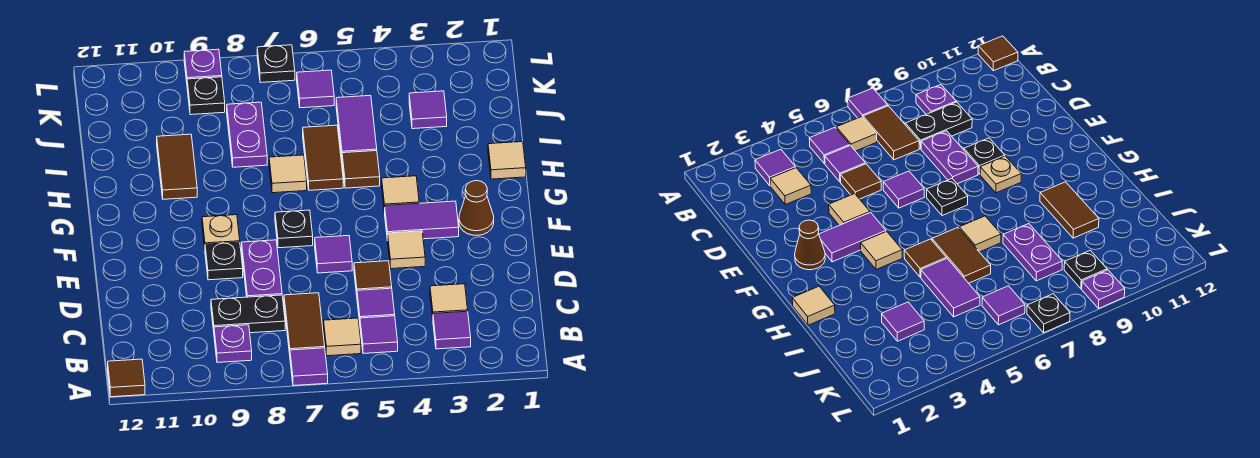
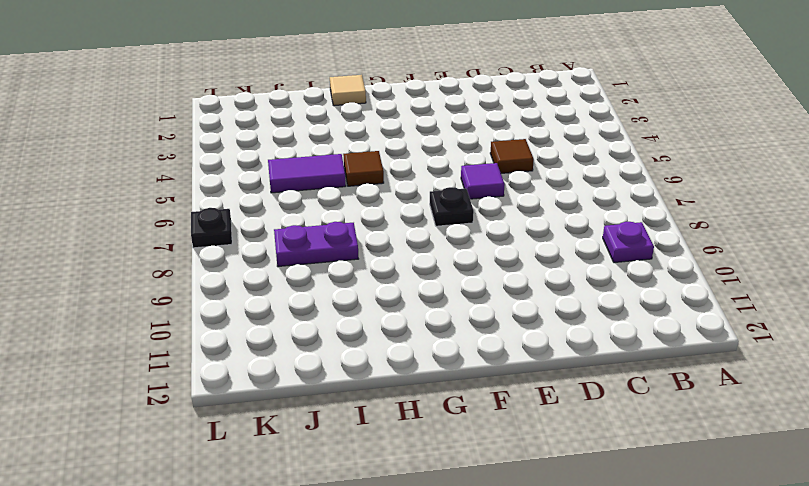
none -> purple 1x1 tile [290,348,328,386]
none -> brown 1x1 tile [108,359,145,397]
none -> purple 1x1 tile [433,311,471,349]
none -> purple 1x1 tile [360,316,398,354]

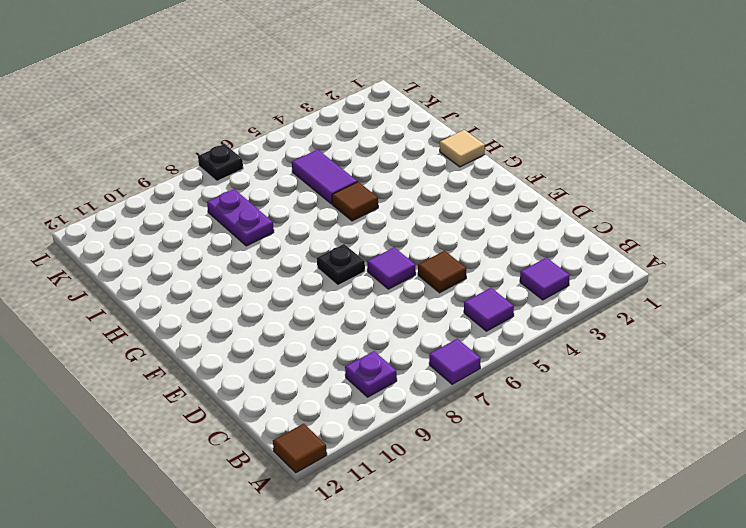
none -> tan 1x1 tile [324,318,361,356]
none -> brown 1x2 tile [284,293,325,354]
none -> tan 1x1 tile [430,284,468,318]
none -> purple 1x1 tile [357,288,395,322]

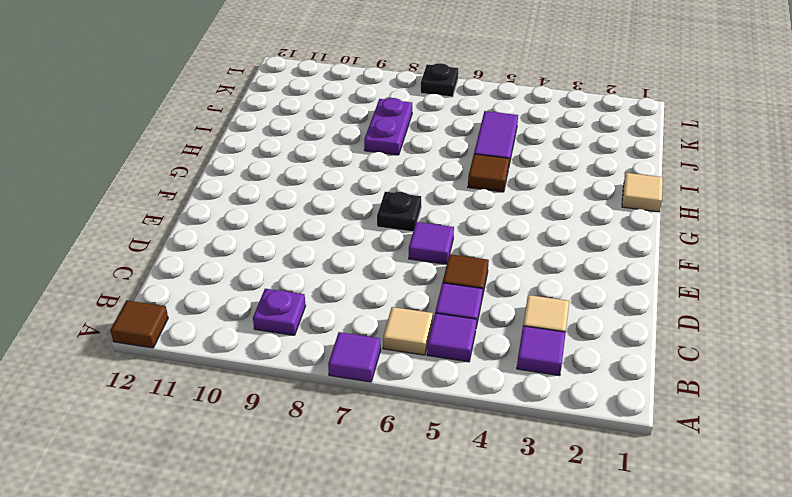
none -> brown 1x2 tile [284,293,325,354]
none -> black 1x2 plate [211,295,285,333]
none -> purple 1x2 plate [242,240,282,297]
none -> tan 1x1 tile [388,231,425,269]

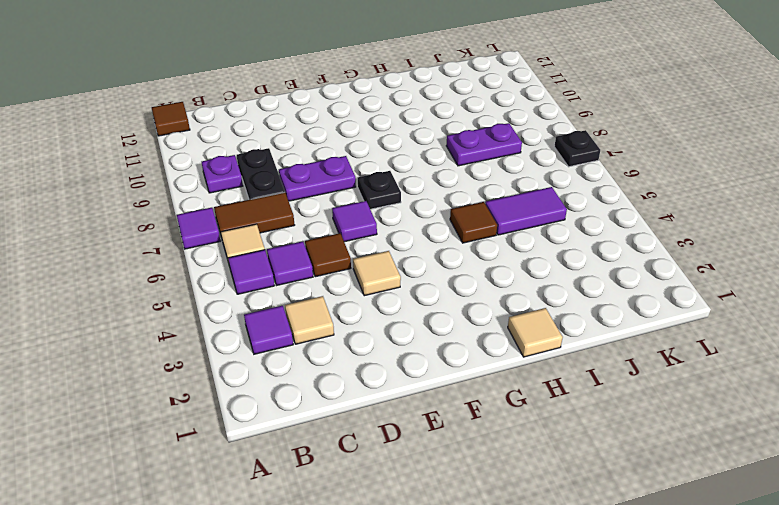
none -> black 1x1 plate [205,242,243,280]
none -> brown 1x1 cone [459,181,494,235]
none -> purple 1x2 tile [385,201,459,241]
none -> tan 1x1 plate [202,215,240,248]

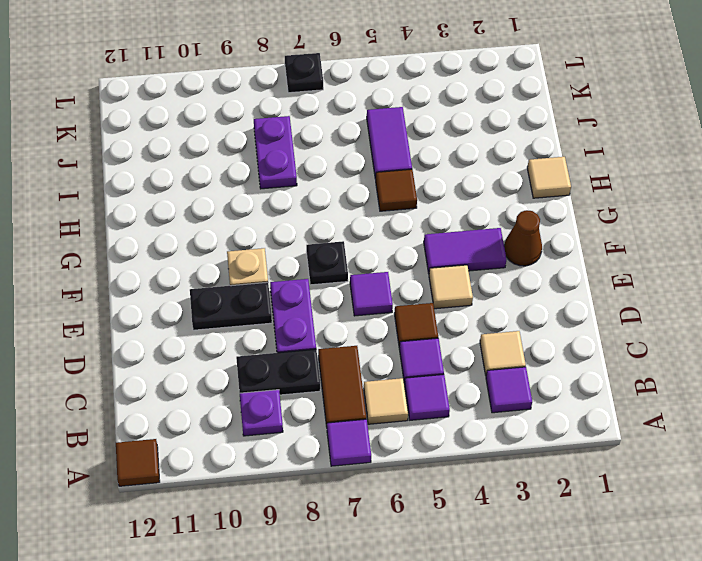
black 1x2 plate [190,282,272,330] -> black 1x1 plate [205,242,243,280]
none -> tan 1x1 tile [382,176,419,213]
none -> brown 1x2 tile [303,125,343,190]
none -> tan 1x1 tile [269,155,307,193]
none -> brown 1x2 tile [157,134,197,199]

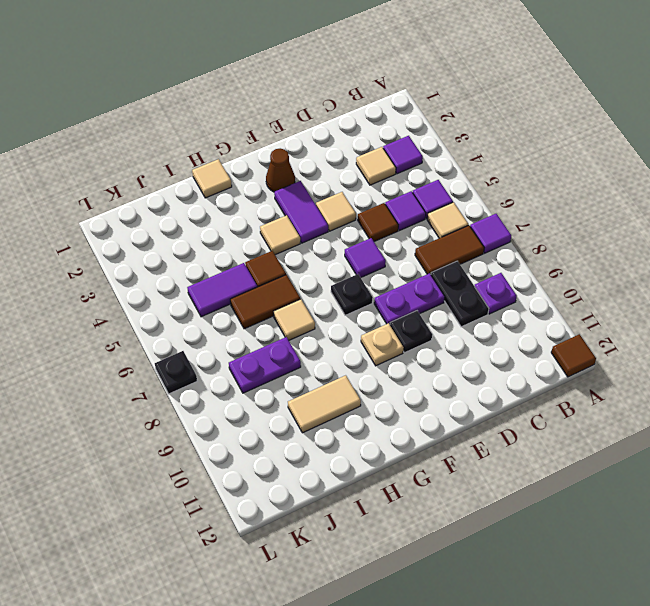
tan 1x2 tile [288,375,361,433] -> brown 1x2 tile [157,134,197,199]
none -> purple 1x1 tile [409,91,447,129]
none -> purple 1x1 tile [297,70,334,108]
none -> black 1x1 plate [187,77,225,115]
none -> purple 1x1 plate [184,49,222,81]

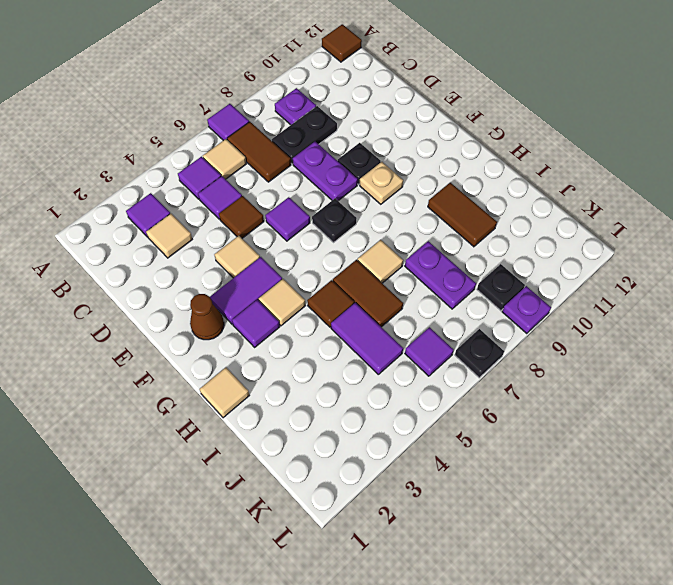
purple 1x1 tile [232,300,280,347] -> purple 1x1 tile moved to [409,91,447,129]

